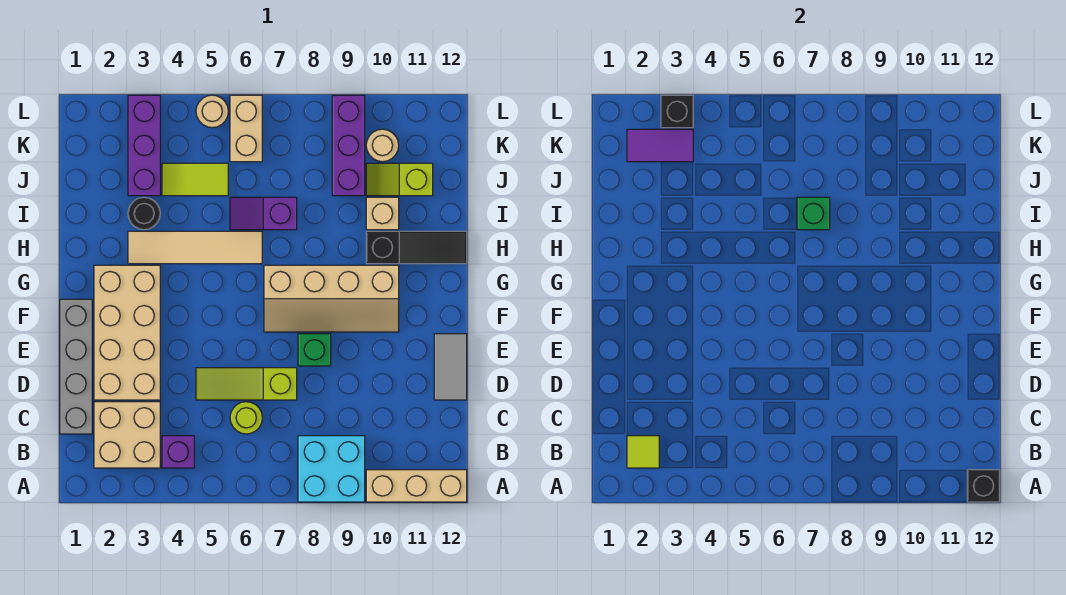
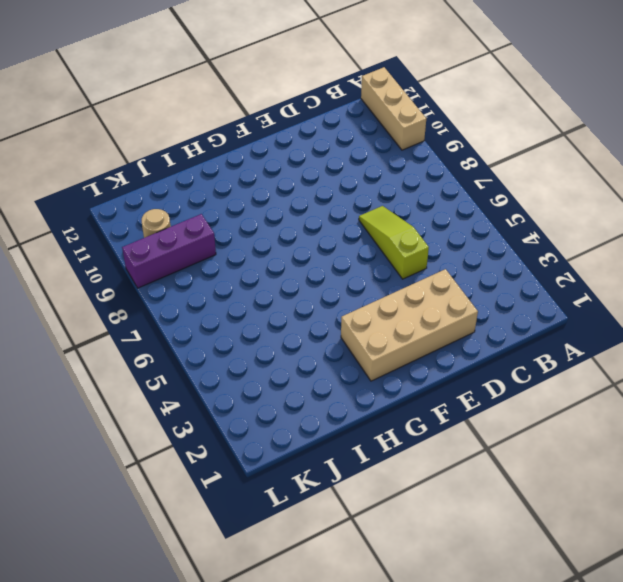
lime 1x3 slope [359,206,429,279] -> lime 1x3 slope turned to [196,368,297,400]
none -> cyan 2x2 brick [298,436,365,502]
none -> tan 2x2 brick [94,402,160,468]
none -> purple 1x1 brick [162,436,194,468]

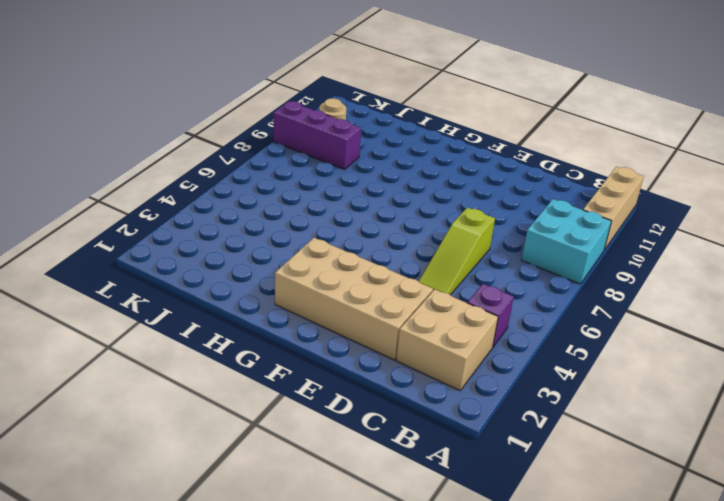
none -> grey 1x4 brick [60,299,92,434]
none -> lime 1x1 round brick [230,402,262,434]
none -> grey 1x2 tile [434,334,467,400]

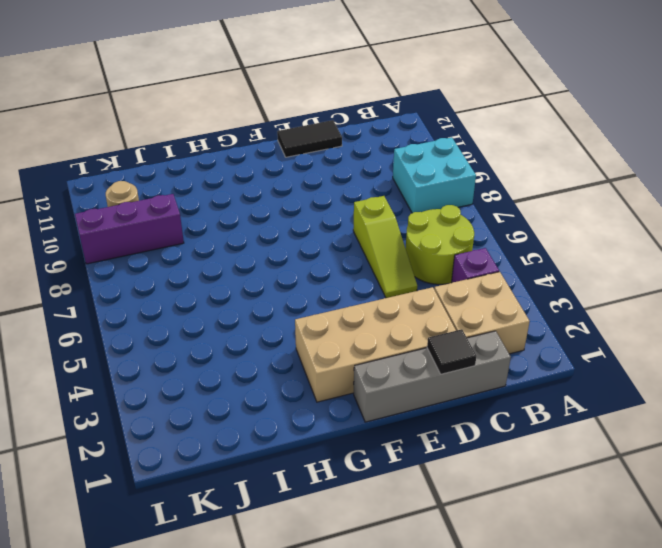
lime 2x2 round brick [406,205,474,284] -> lime 1x1 round brick [230,402,262,434]
black 1x1 tile [427,329,476,374] -> none
black 1x2 tile [277,120,342,157] -> grey 1x2 tile [434,334,467,400]
none -> tan 1x3 brick [366,470,467,502]
none -> green 1x1 brick [298,334,331,366]
none -> tan 2x4 slope [264,265,399,332]

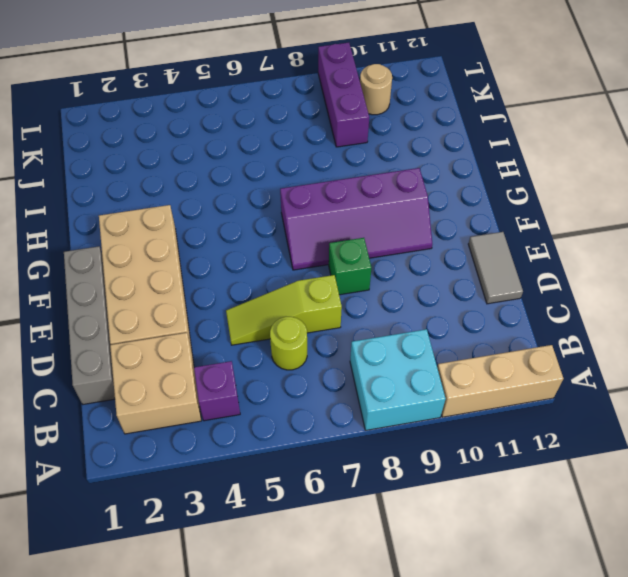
purple 2x4 slope [280,168,432,270] -> tan 2x4 slope [264,265,399,332]
none -> tan 1x4 tile [128,231,262,264]
none -> black 1x3 slope [366,231,467,264]
none -> black 1x1 round brick [128,197,160,230]

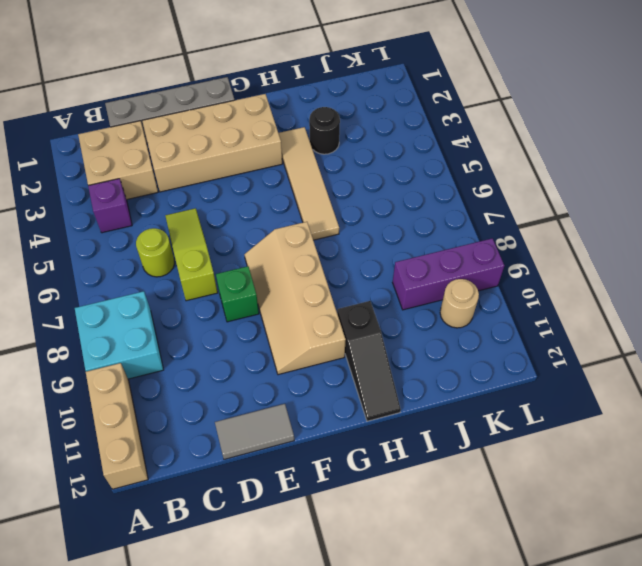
none -> purple 1x2 slope [230,197,297,230]
none -> tan 1x1 brick [366,197,399,230]
none -> purple 1x3 brick [128,95,160,196]

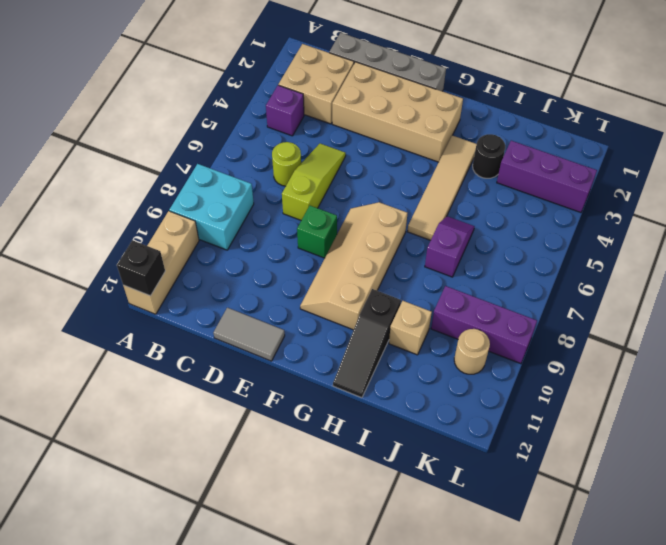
none -> lime 1x2 tile [162,163,228,196]
none -> lime 1x2 slope [366,163,433,196]
none -> tan 1x2 brick [230,95,262,162]

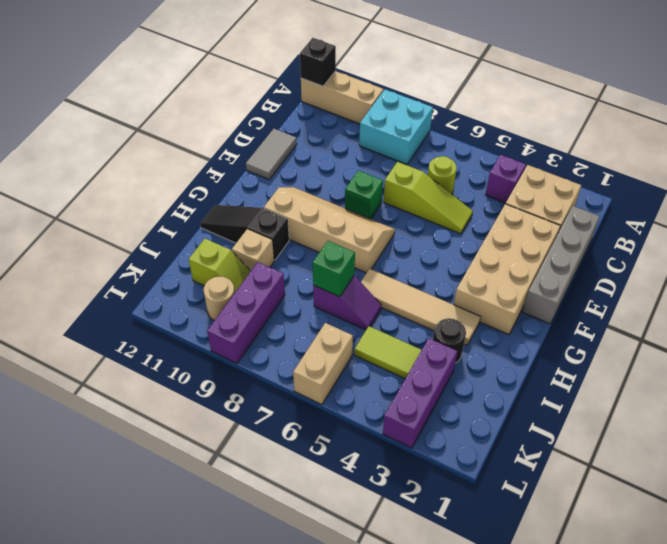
none -> tan 1x1 round brick [196,95,228,128]
none -> lime 1x1 tile [627,436,659,468]
none -> purple 1x2 tile [627,129,693,162]

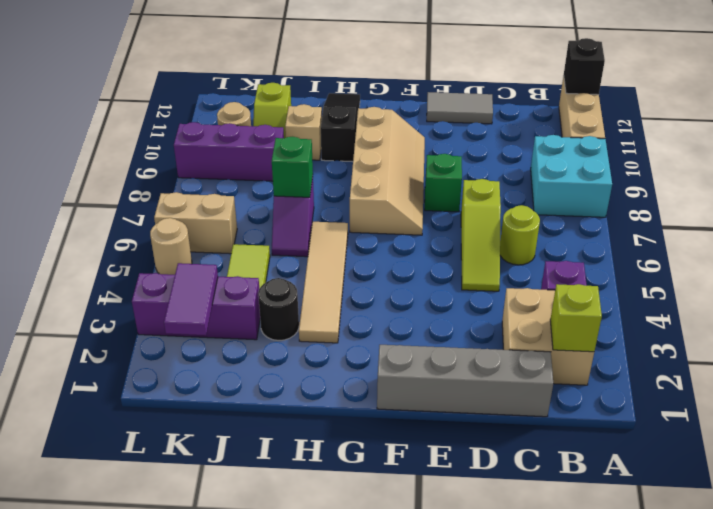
lime 1x1 brick [550,284,602,352] -> lime 1x1 tile [627,436,659,468]
none -> tan 2x4 brick [94,265,160,400]
none -> black 1x1 brick [661,95,693,128]

